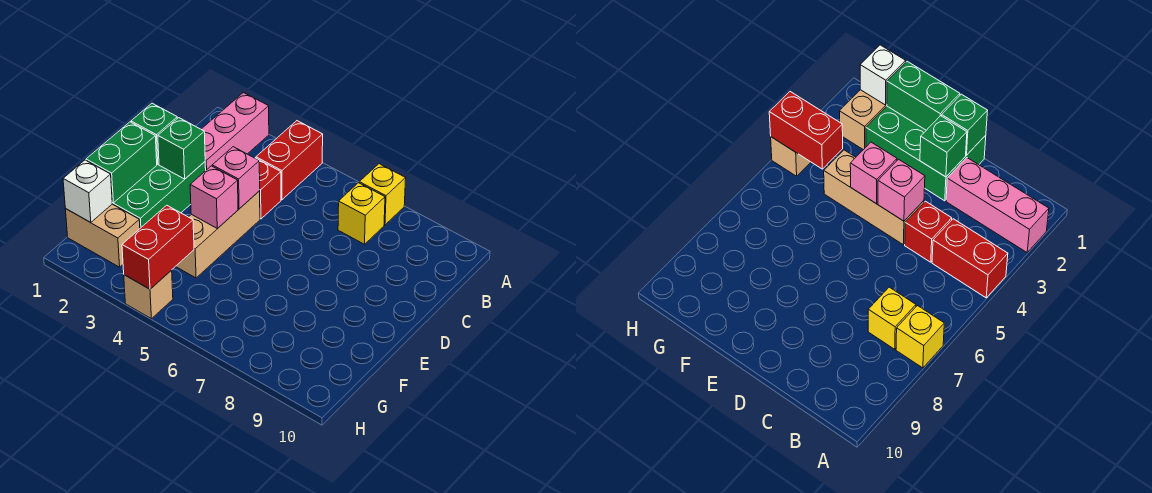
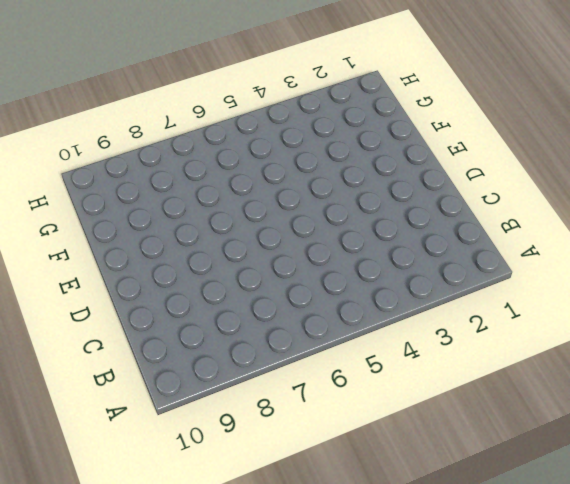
none -> pink 1x3 brick [201,93,269,170]
none -> red 1x2 brick [256,121,323,200]
none -> yellow 1x1 brick [359,164,406,225]

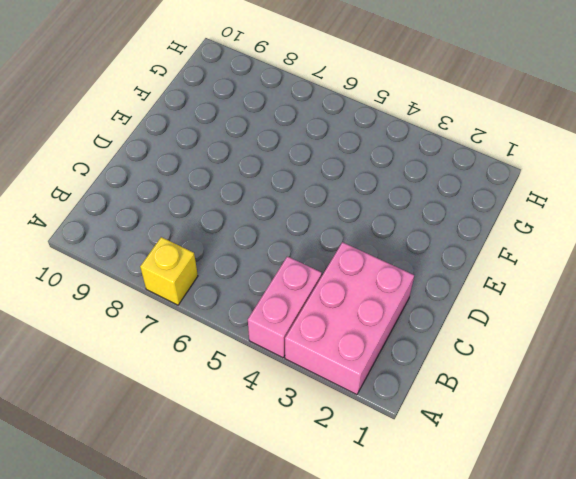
pink 2x3 brick [285,242,414,395] -> pink 1x3 brick [201,93,269,170]
pink 1x2 brick [248,256,322,358] -> red 1x2 brick [256,121,323,200]
none -> yellow 1x1 brick [338,183,385,244]
none -> red 1x1 brick [255,158,281,219]
none -> green 2x3 brick [112,162,206,228]

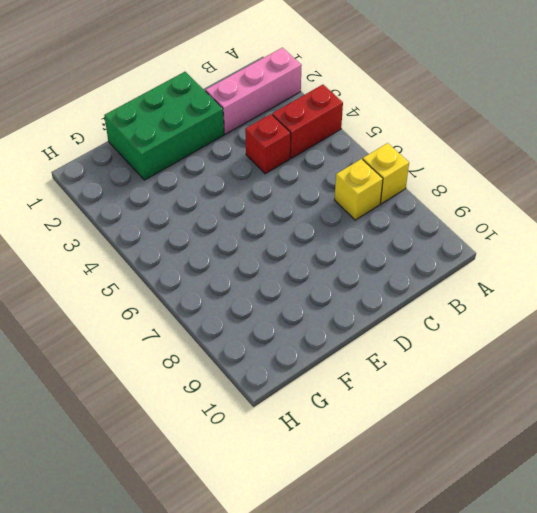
none -> tan 1x3 brick [175,191,260,278]
none -> tan 1x2 brick [65,204,140,267]
none -> tan 1x1 brick [124,270,173,319]

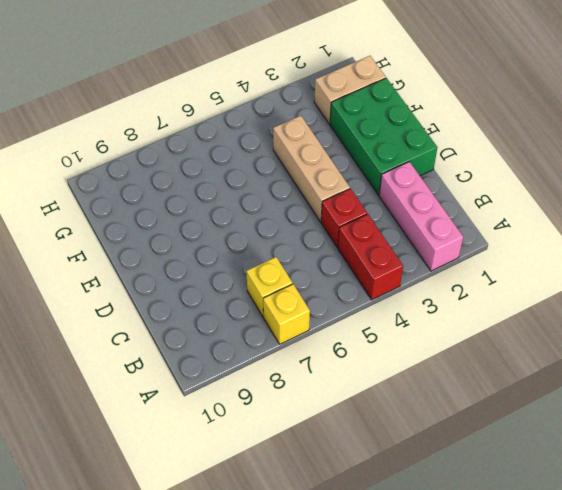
none -> tan 1x1 brick [124,270,173,319]
none -> green 1x1 brick [131,103,177,164]
none -> green 1x1 brick [158,118,205,179]

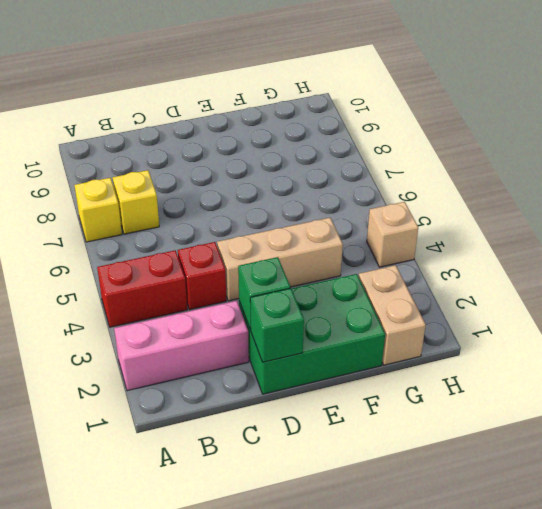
none -> pink 1x1 brick [212,147,260,209]
none -> green 1x2 brick [86,122,157,203]
none -> pink 1x1 brick [190,166,238,229]

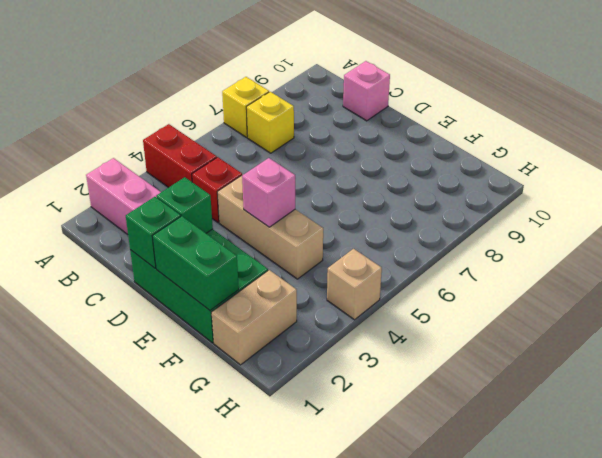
pink 1x1 brick [343,61,390,121] -> pink 1x1 brick moved to [212,147,260,209]
none -> white 1x1 brick [63,160,112,223]
none -> red 1x2 brick [122,205,194,289]

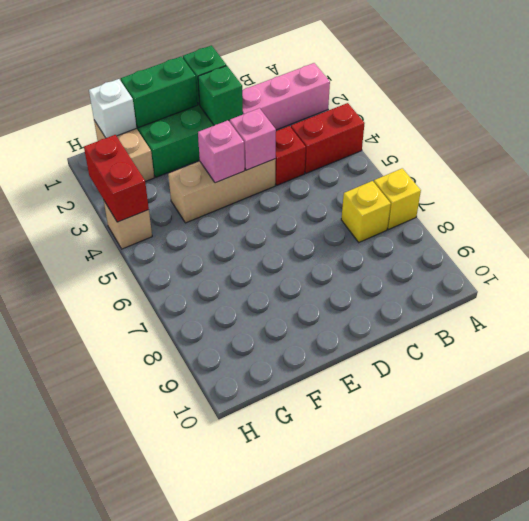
red 1x2 brick [84,135,149,222] -> red 1x2 brick turned to [122,205,194,289]

